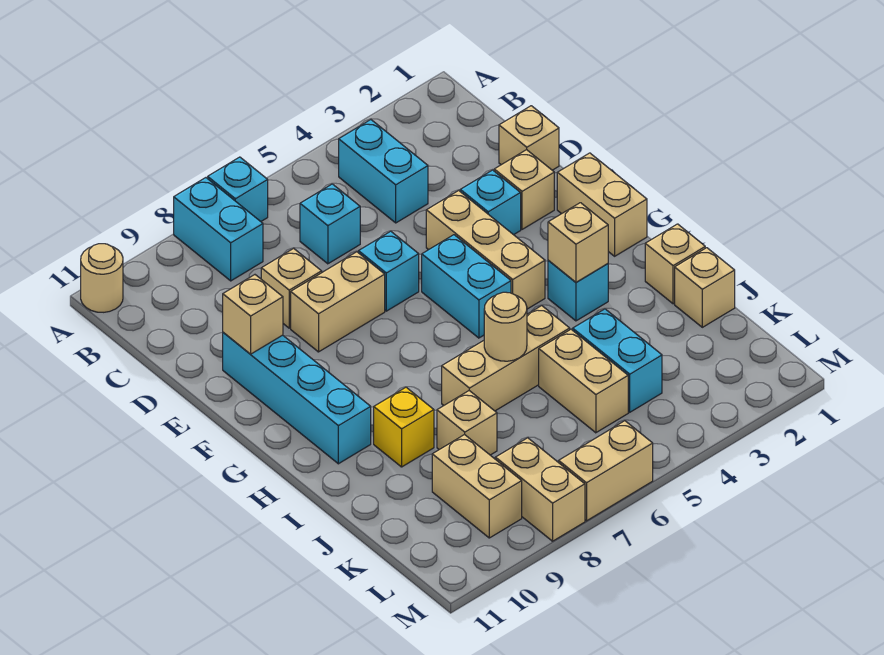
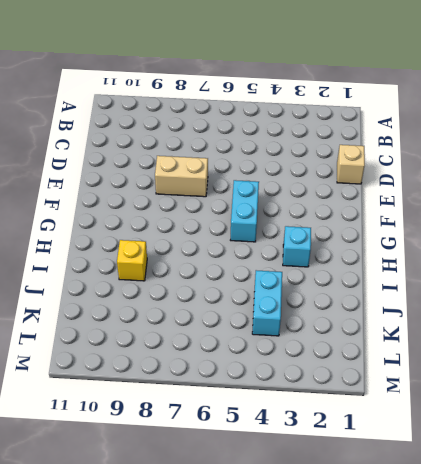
none -> cyan 1x1 brick [208,157,268,221]
none -> cyan 1x2 brick [174,178,263,281]
none -> tan 1x1 round brick [81,244,123,312]

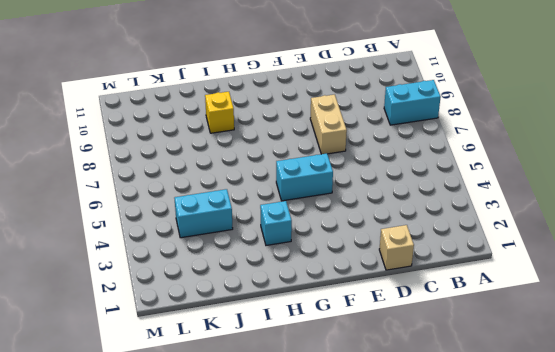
none -> cyan 1x1 brick [208,157,268,221]
none -> tan 1x1 round brick [81,244,123,312]
none -> cyan 1x2 brick [339,120,428,223]

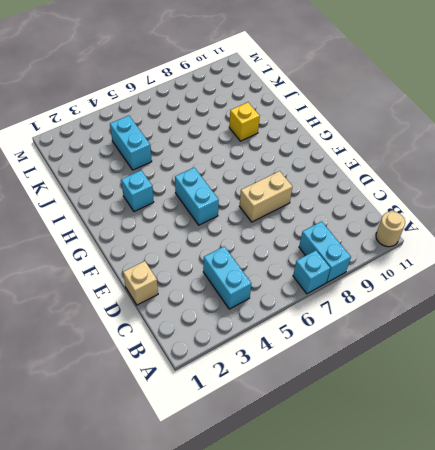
none -> cyan 1x1 brick [300,184,360,264]
none -> tan 1x1 brick [261,248,322,328]
none -> tan 1x1 brick [494,150,554,229]

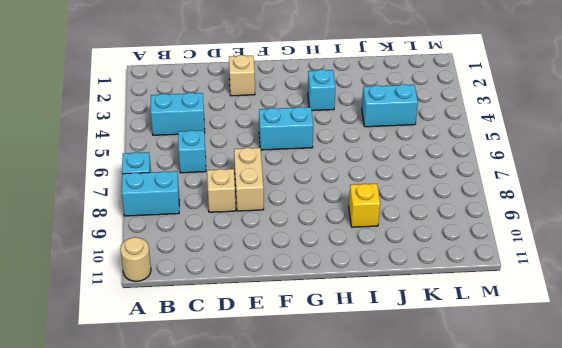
none -> tan 1x1 brick [499,106,559,170]
none -> cyan 1x1 brick [460,170,521,235]
none -> tan 1x3 brick [426,191,545,309]

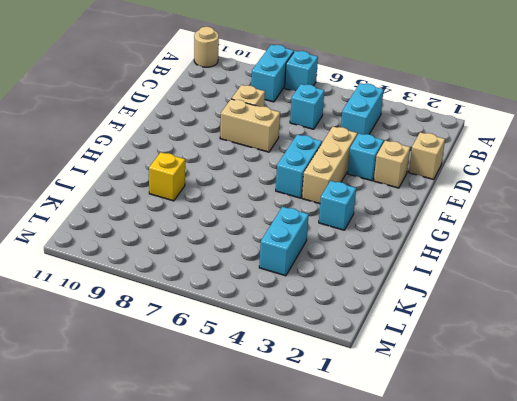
none -> cyan 1x1 brick [359,231,419,311]
none -> cyan 1x4 brick [223,332,371,464]
none -> tan 1x2 brick [557,153,647,256]

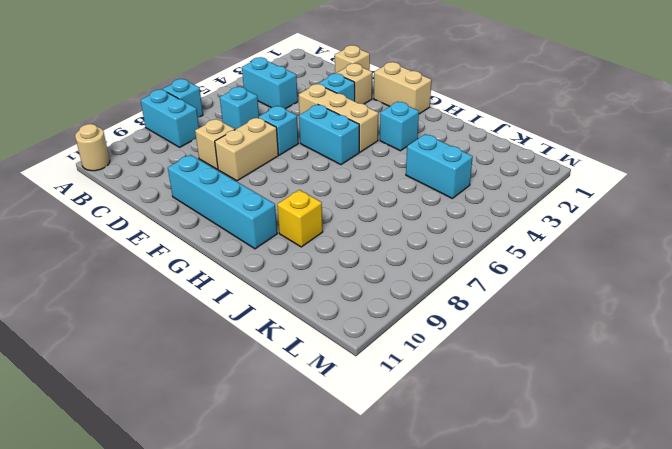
none -> tan 1x1 brick [645,224,705,304]
none -> tan 1x3 brick [442,306,570,411]
none -> tan 1x1 brick [675,248,735,327]

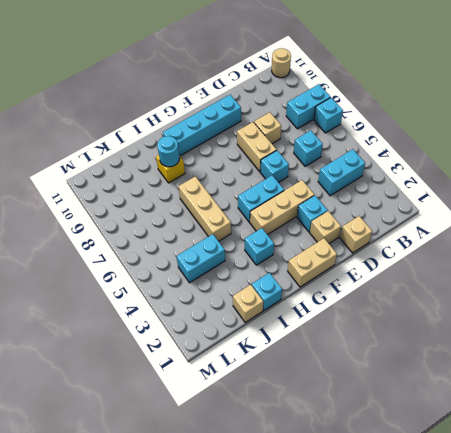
cyan 1x1 brick [252,273,282,310] -> tan 1x1 brick [645,224,705,304]
cyan 1x1 round brick [157,136,180,167] -> none
none -> tan 1x2 brick [539,330,628,433]
none -> tan 1x1 brick [437,391,497,455]
none -> tan 1x2 brick [432,434,522,538]

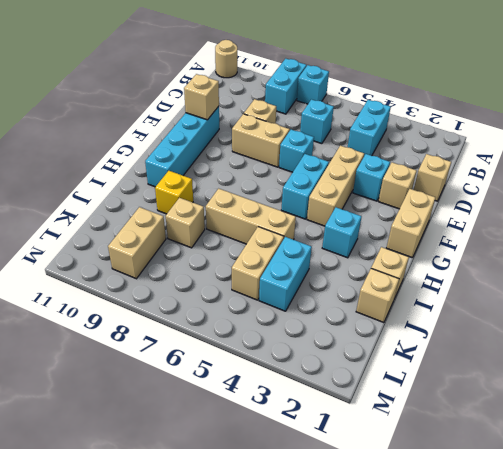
none -> tan 1x2 brick [495,438,585,541]
none -> tan 1x2 brick [559,421,653,521]
none -> tan 1x1 brick [548,203,608,282]

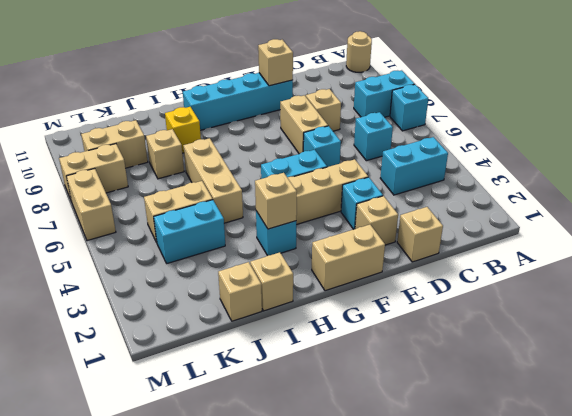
none -> tan 1x1 round brick [484,292,527,361]

